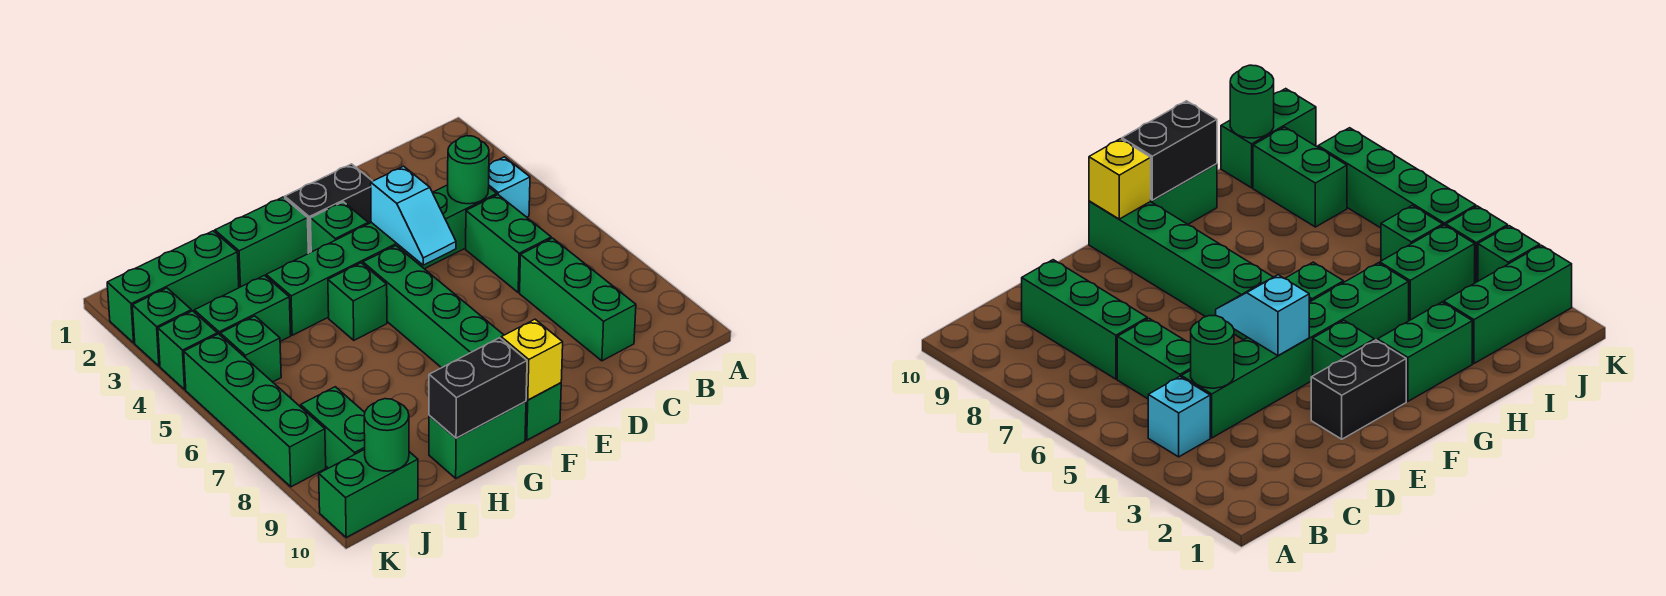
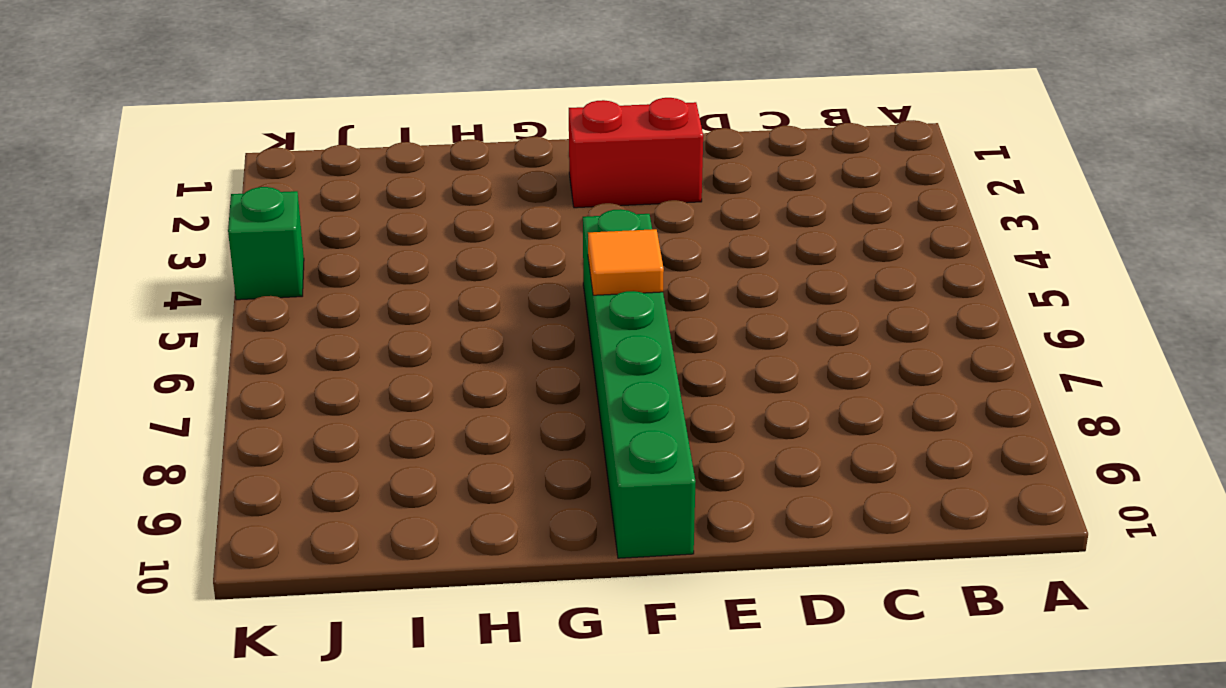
red 1x2 brick [569,98,703,208] -> black 1x2 brick [285,164,372,253]
orange 1x1 tile [588,229,664,295] -> none
none -> cyan 1x1 brick [489,157,530,217]
none -> green 1x6 brick [266,185,497,335]
none -> green 1x2 brick [466,195,551,292]

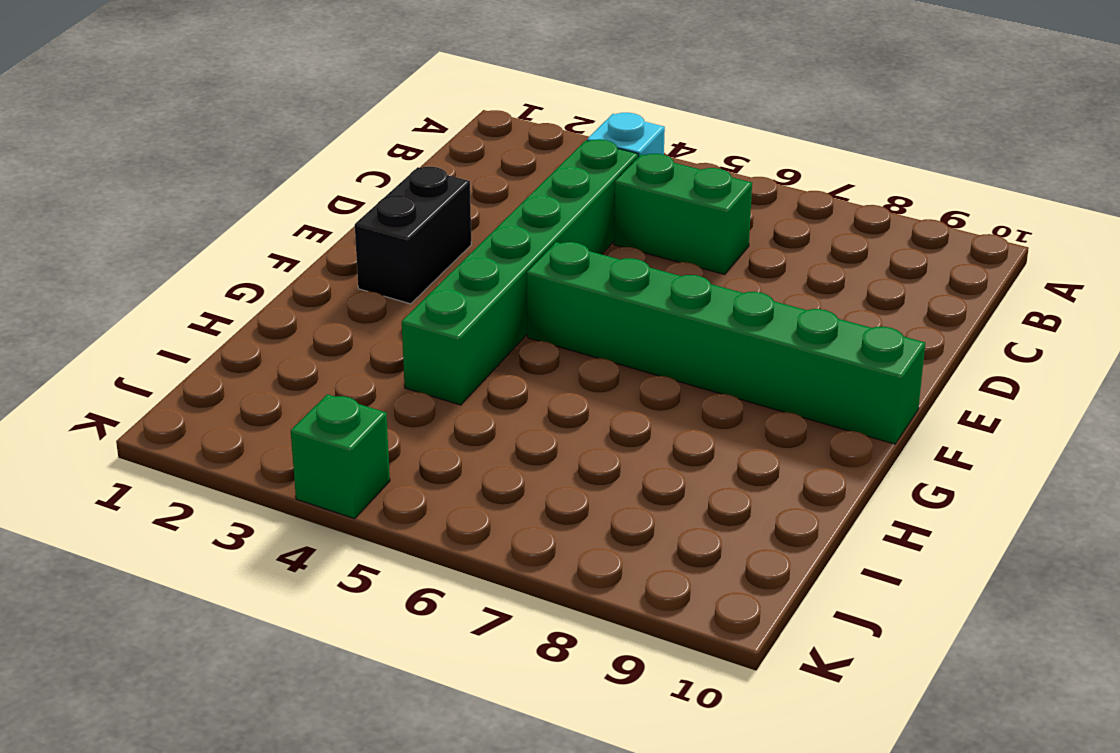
none -> green 1x3 brick [520,238,636,361]
none -> green 1x1 brick [311,202,368,252]
none -> green 1x2 brick [215,197,308,288]

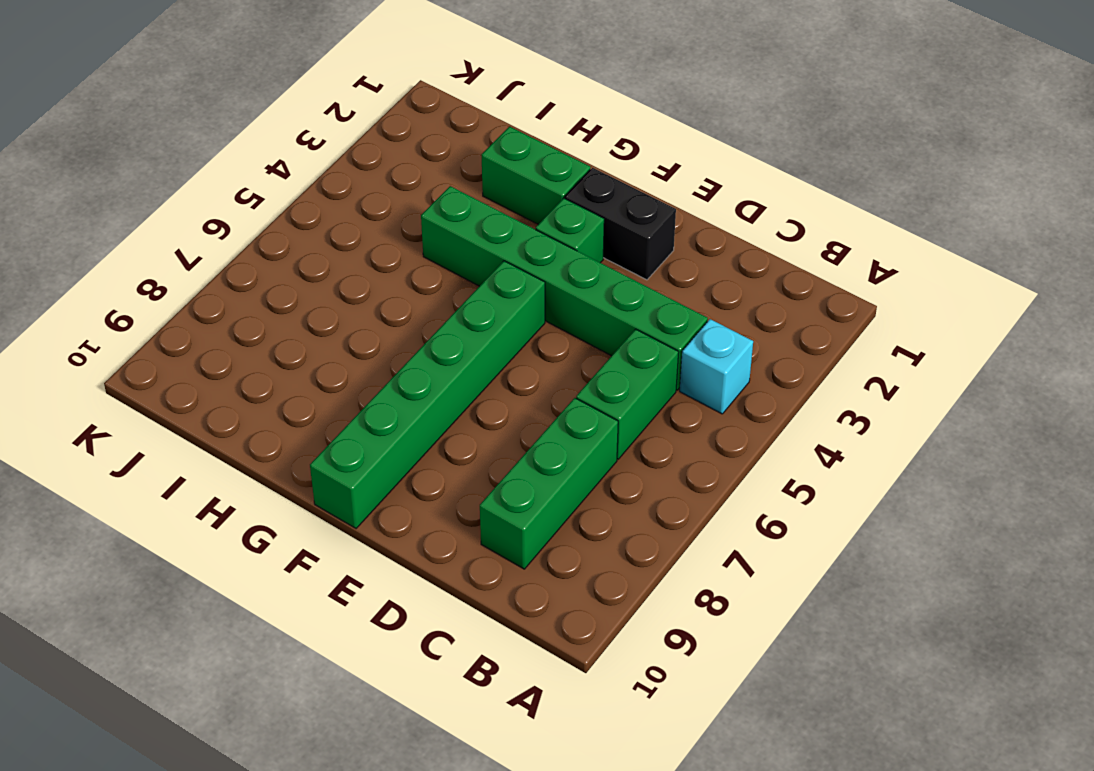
none -> green 1x1 brick [328,263,387,340]
none -> green 1x2 brick [429,402,526,478]
none -> green 1x3 brick [107,231,239,343]

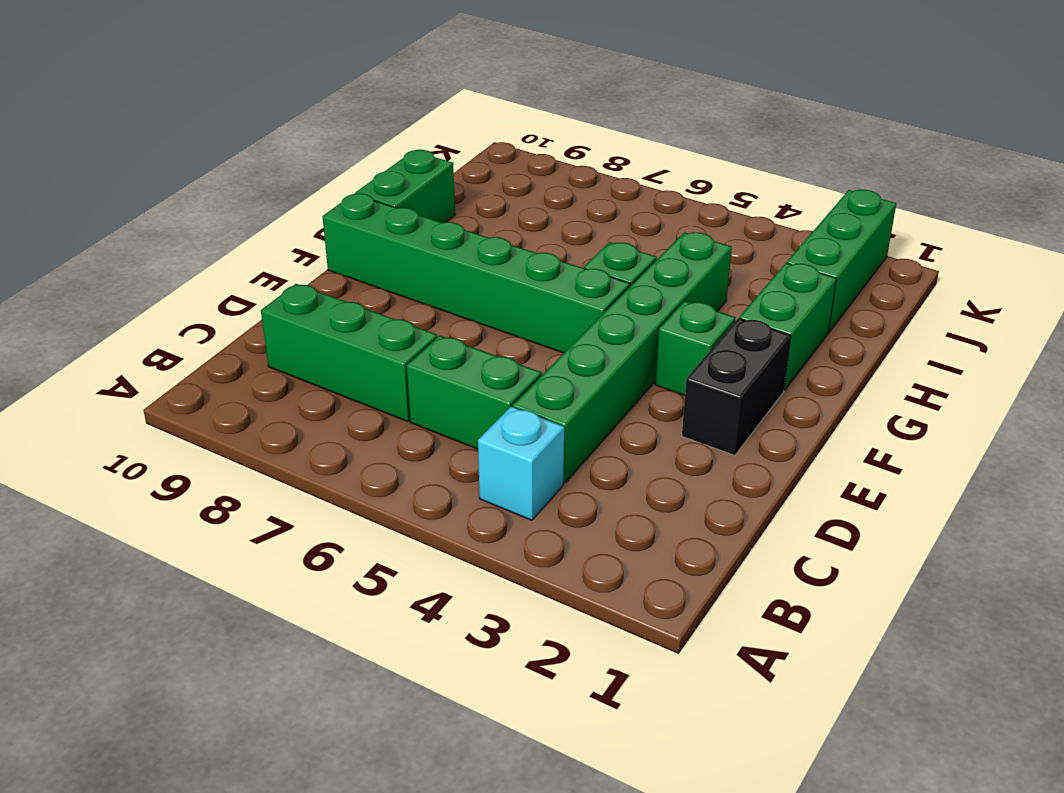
none -> green 1x2 brick [194,275,291,341]
none -> green 1x1 brick [220,316,281,382]
none -> green 1x2 brick [301,387,365,468]

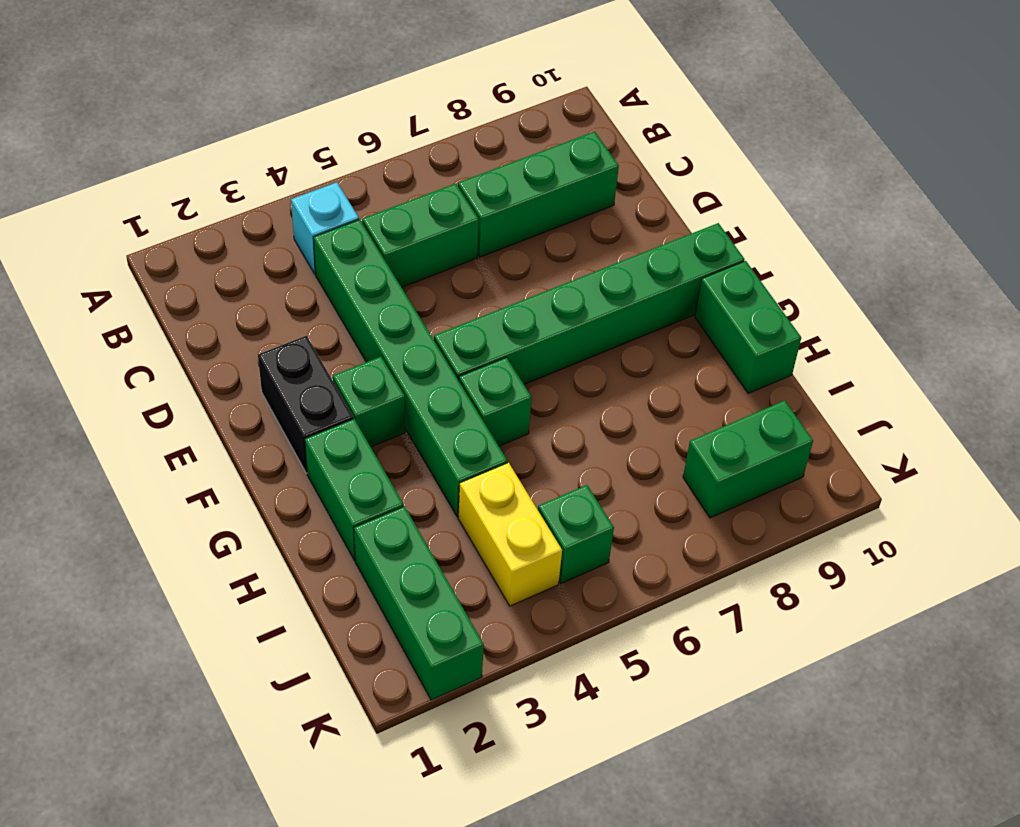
yellow 1x2 brick [458,463,562,606] -> green 1x2 brick [194,275,291,341]
none -> green 1x2 brick [319,449,418,537]
none -> green 1x1 brick [132,288,191,366]
none -> green 1x1 brick [158,311,217,389]

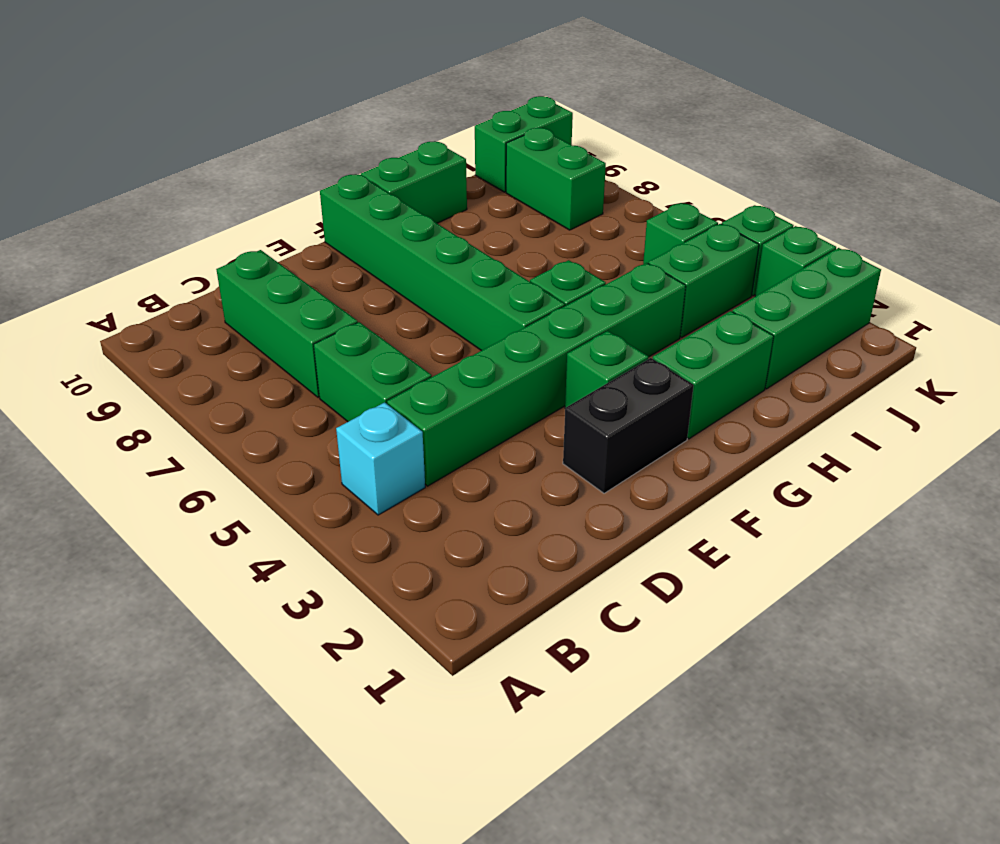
none -> green 1x4 brick [184,334,326,487]
none -> green 1x1 round brick [448,136,489,204]
none -> cyan 1x2 slope [371,166,456,265]

